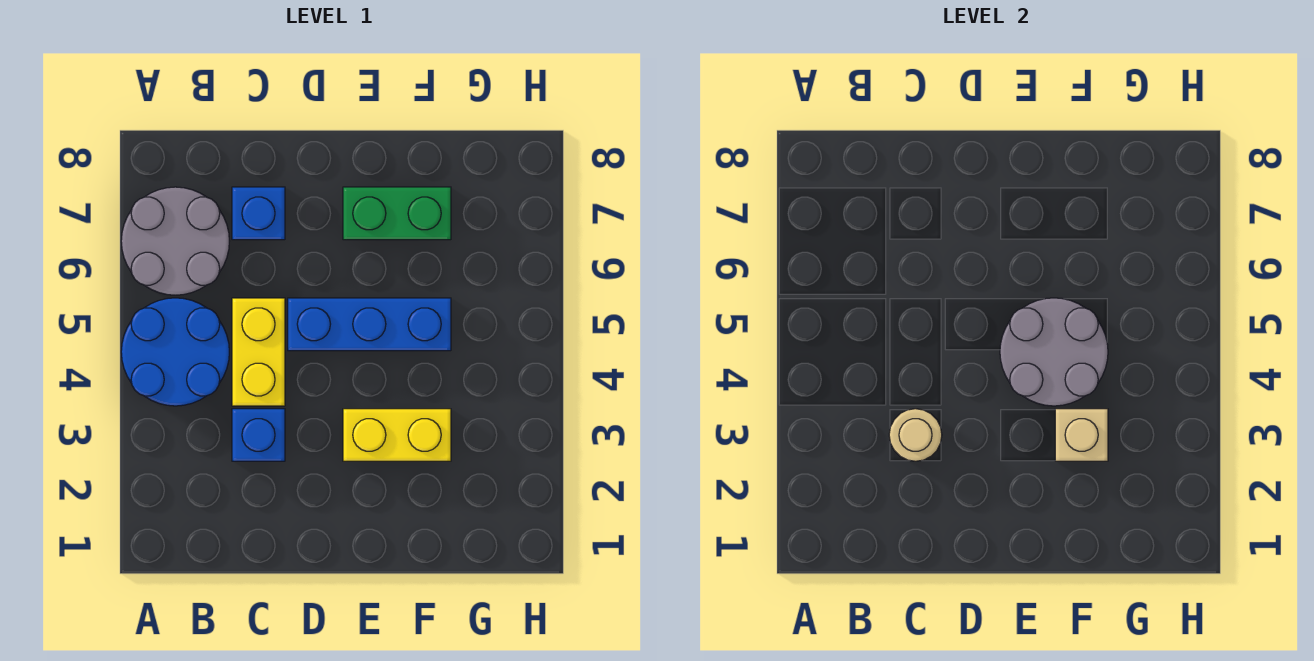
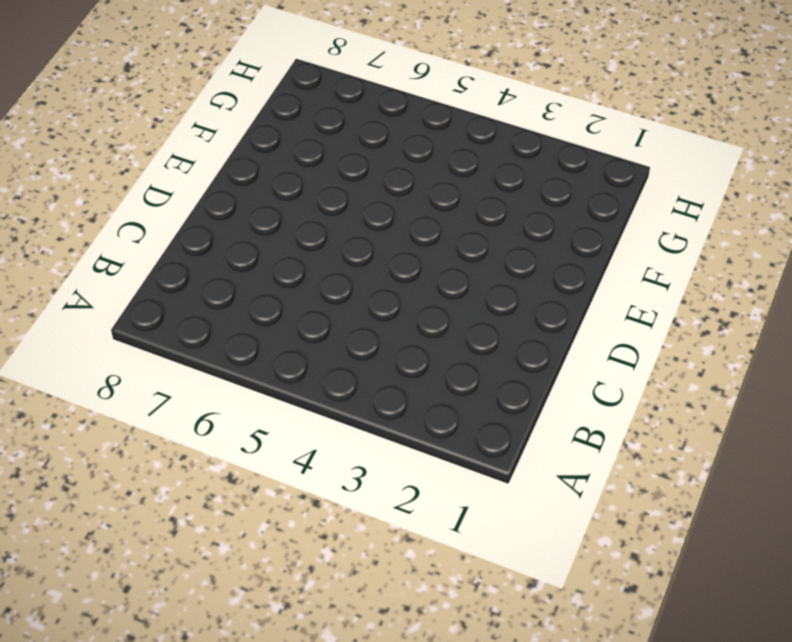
none -> blue 2x2 round brick [121,298,229,406]
none -> grey 2x2 round brick [121,187,229,295]

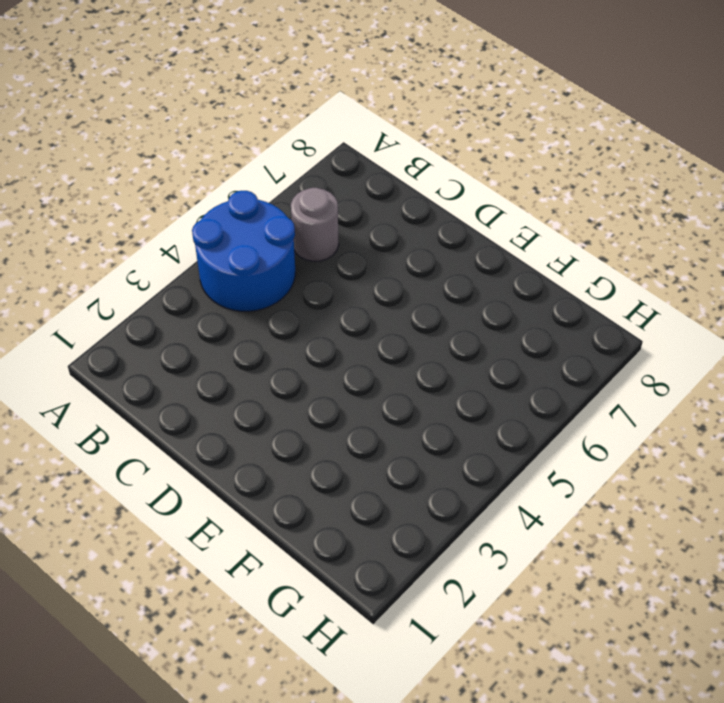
grey 1x1 round brick [291,188,339,261] -> grey 2x2 round brick [121,187,229,295]
none -> blue 1x1 brick [232,409,285,461]
none -> yellow 1x2 brick [232,298,285,406]

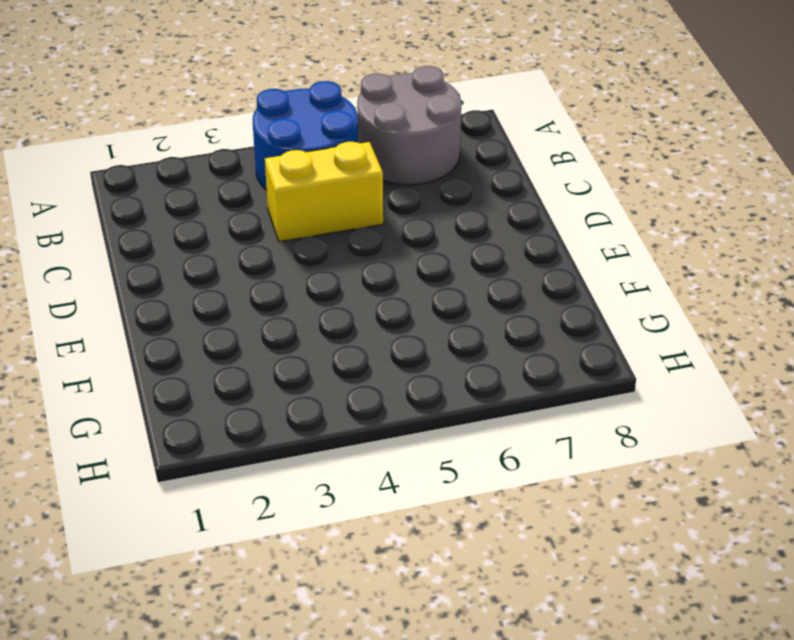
none -> blue 1x1 brick [232,409,285,461]
none -> blue 1x1 brick [232,187,285,240]

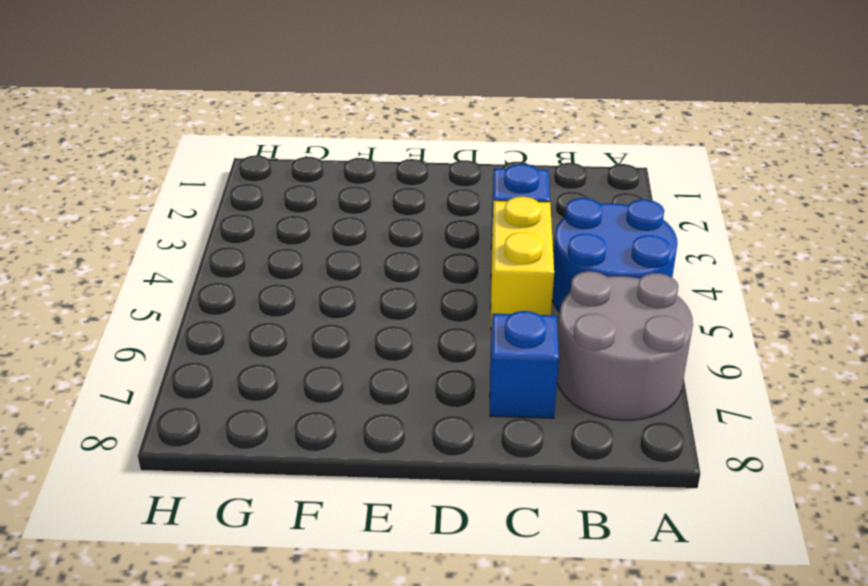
none -> blue 1x3 brick [288,298,451,351]
none -> yellow 1x2 brick [343,409,451,461]

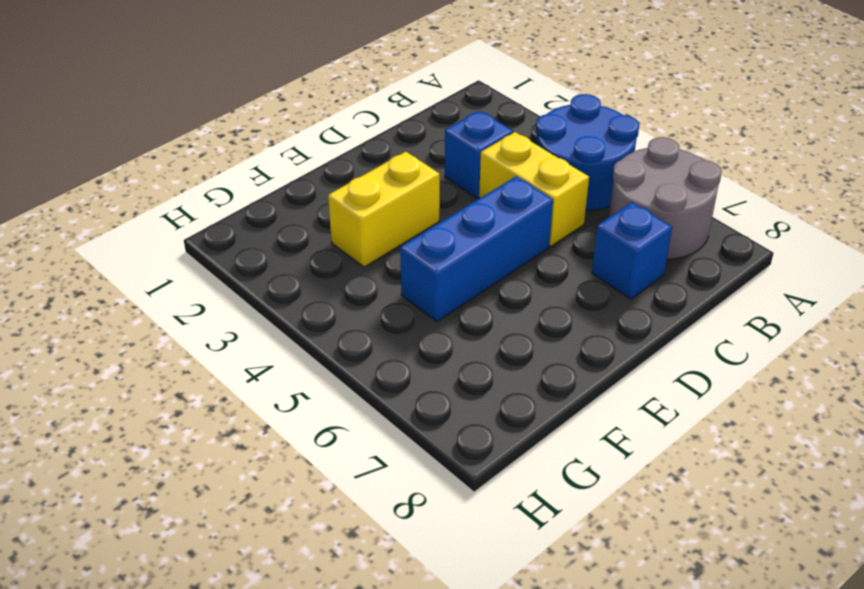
none -> green 1x2 brick [343,187,451,240]
none -> tan 1x1 round brick [889,409,942,461]

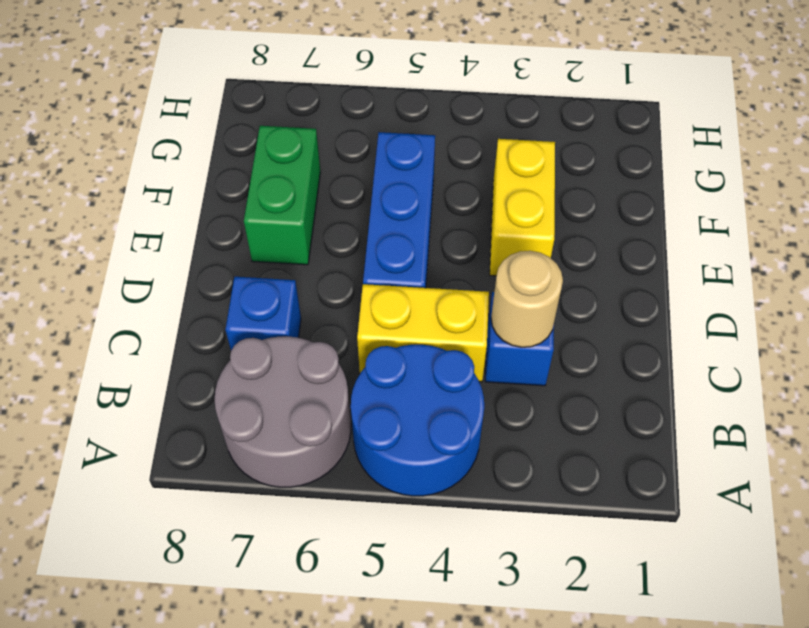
none -> grey 2x2 round brick [1000,298,1108,406]
none -> tan 1x1 brick [1055,409,1108,461]

